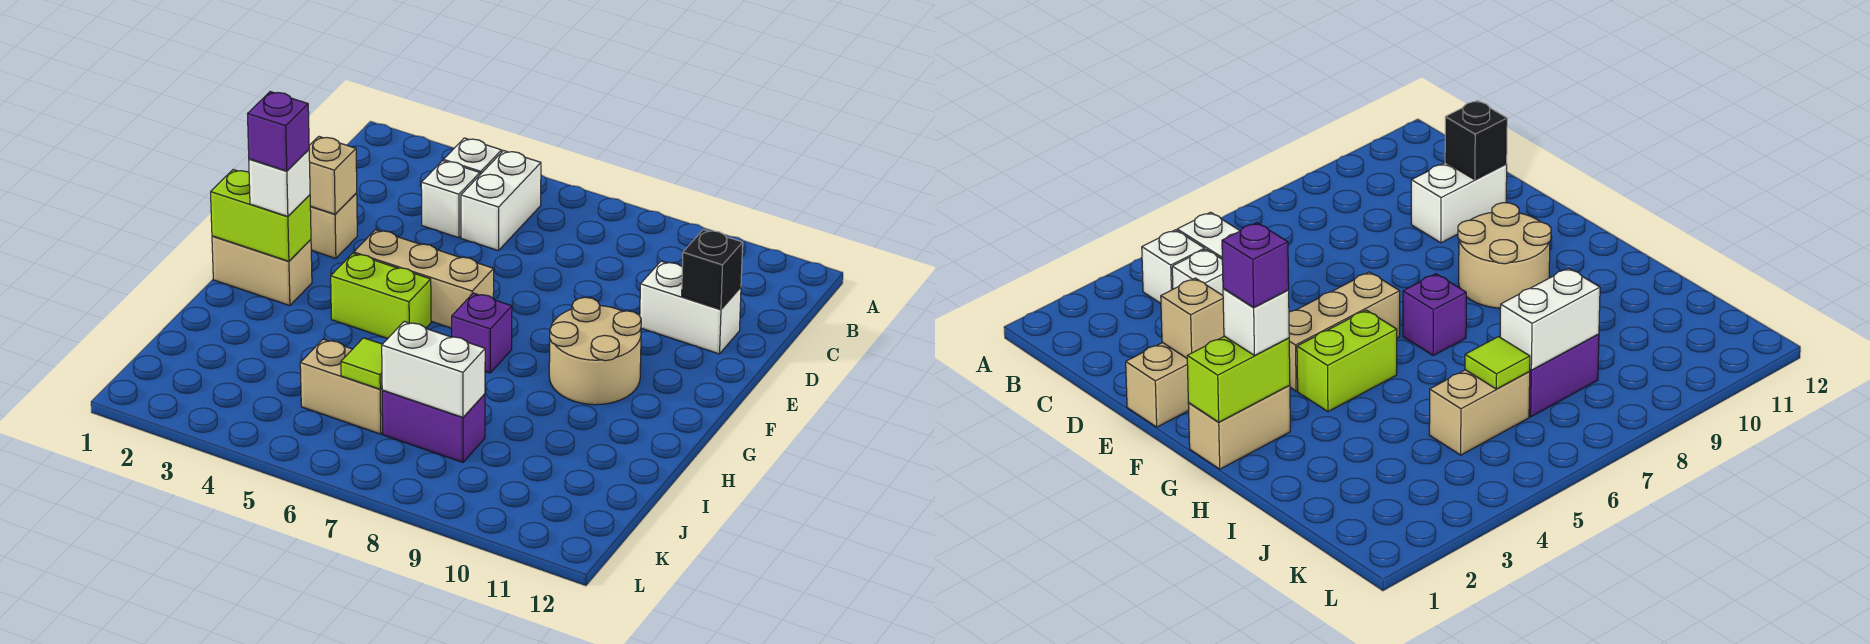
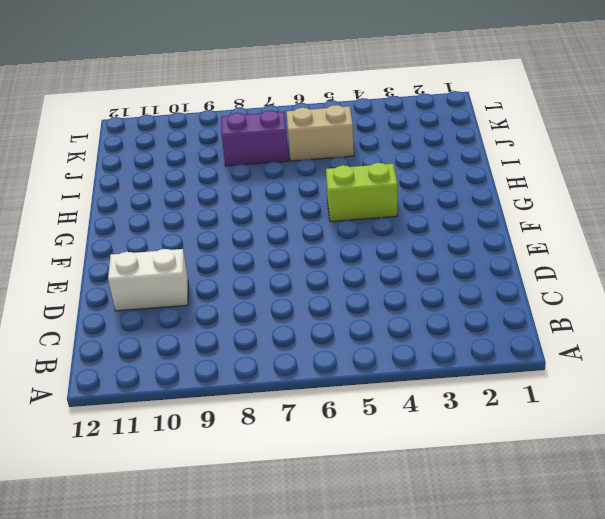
none -> white 1x1 brick [444,138,502,174]
none -> white 1x2 brick [461,151,541,251]
none -> white 1x1 brick [421,161,480,238]

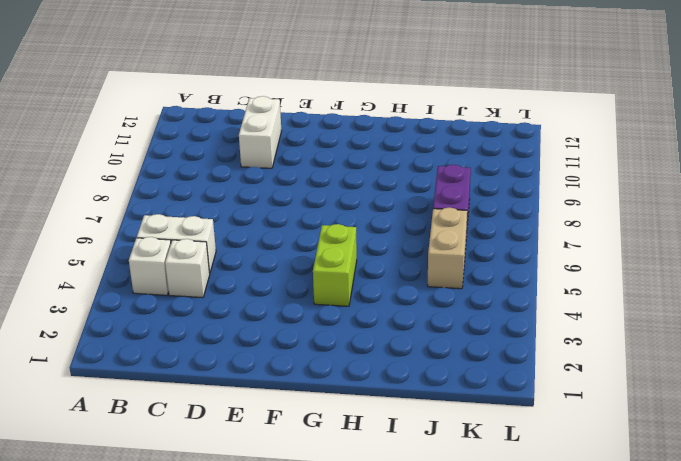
none -> tan 1x2 brick [310,193,357,258]
none -> tan 1x3 brick [354,230,494,328]
none -> tan 2x2 round brick [549,297,641,405]

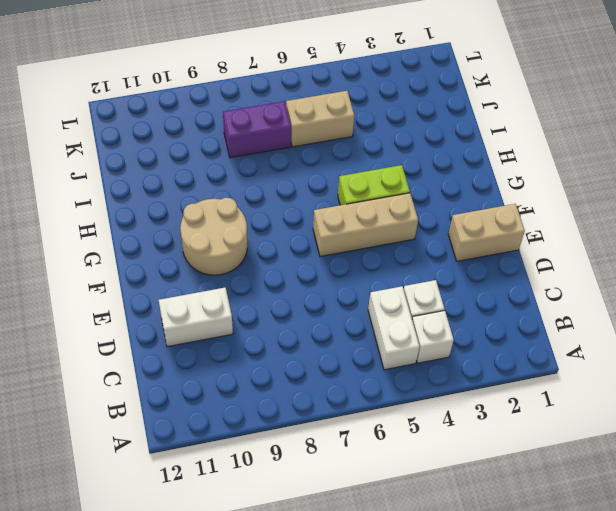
none -> tan 1x2 brick [212,236,312,306]
none -> purple 1x1 brick [452,293,512,373]
none -> black 1x1 brick [682,230,743,309]

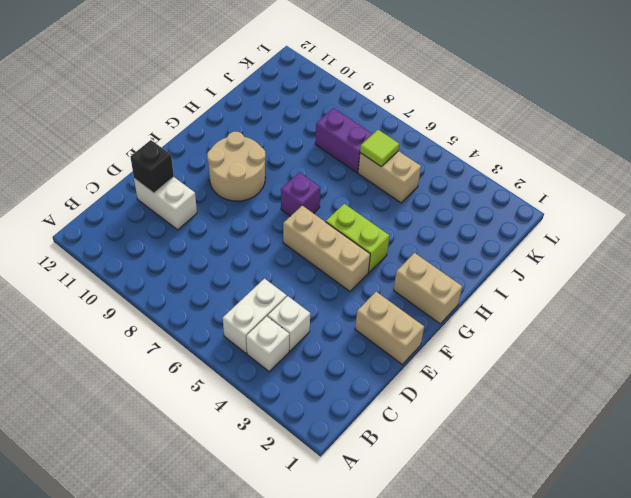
none -> tan 1x1 brick [309,137,357,214]
none -> lime 1x2 brick [211,170,311,261]
none -> white 1x2 brick [382,321,485,417]

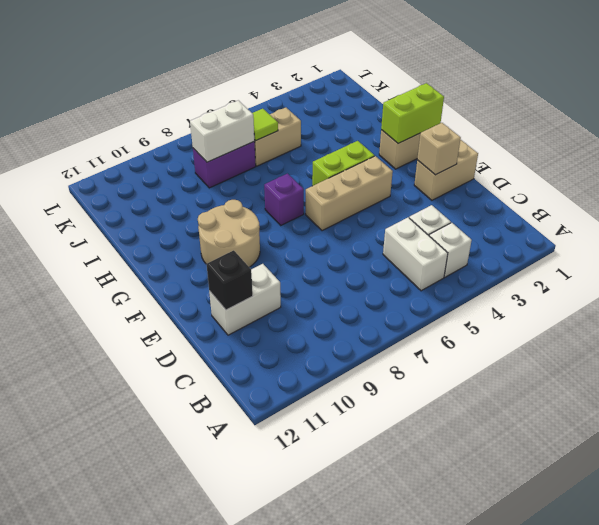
none -> white 1x1 brick [249,150,310,216]
none -> purple 1x1 brick [248,92,309,171]

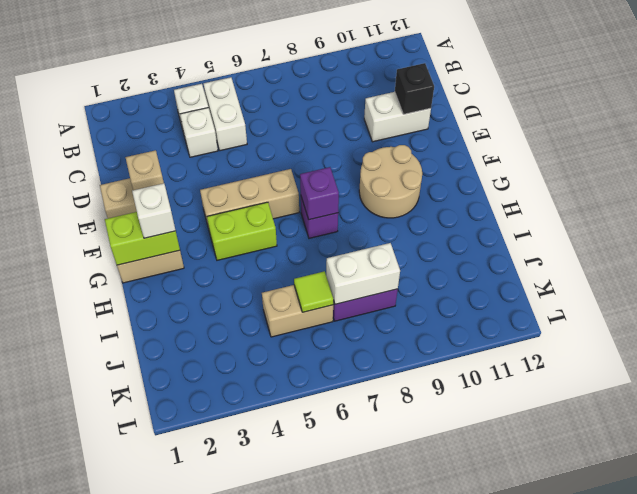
purple 1x1 brick [300,167,339,220] -> purple 1x1 brick moved to [248,92,309,171]

